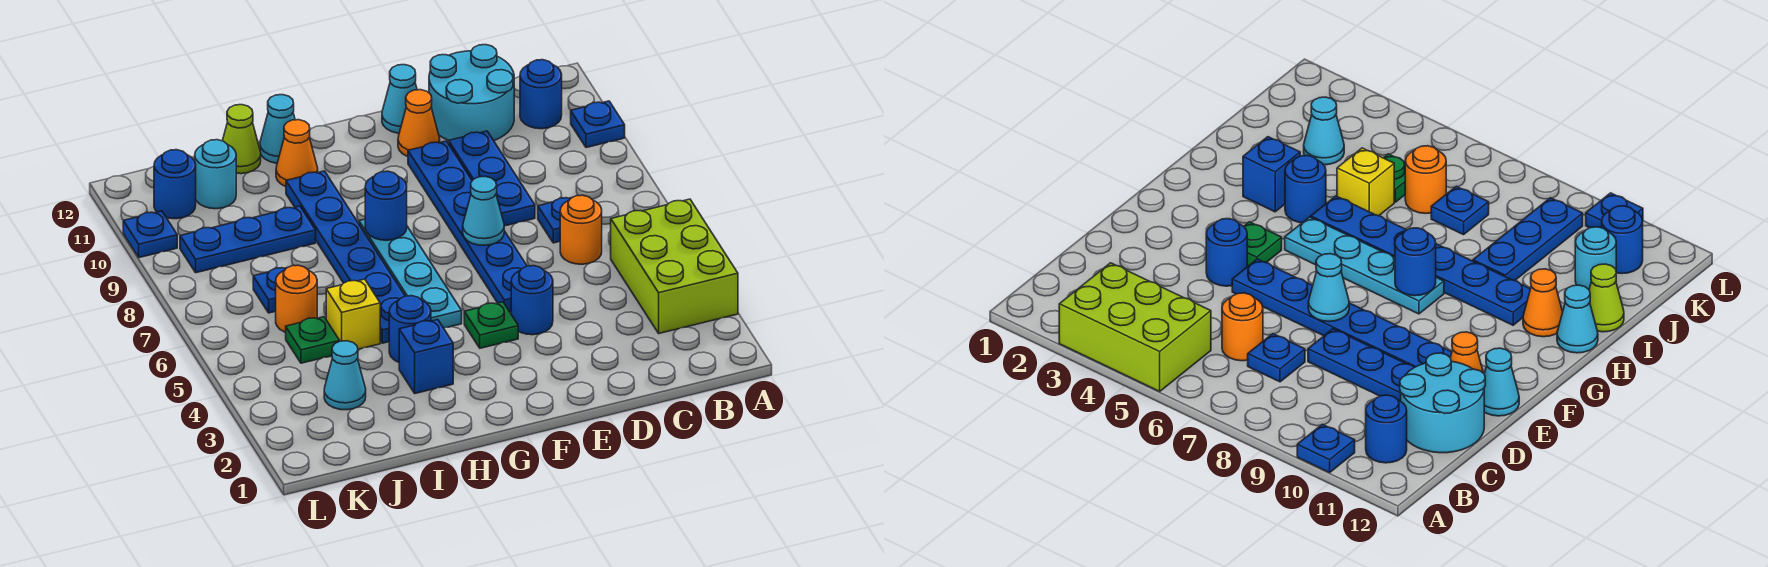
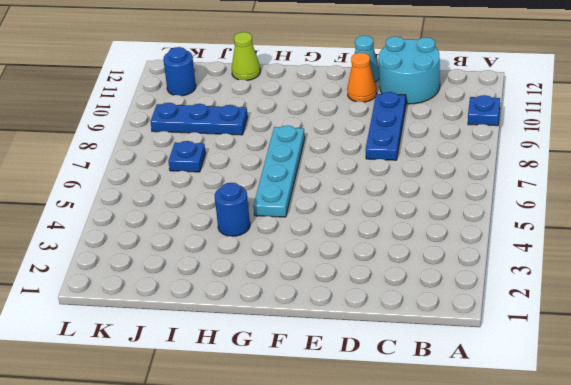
none -> lime 2x3 brick [611,199,738,333]
none -> blue 1x1 round brick [520,60,562,129]
none -> orange 1x1 round brick [560,195,602,264]
none -> blue 1x1 plate [538,198,571,243]

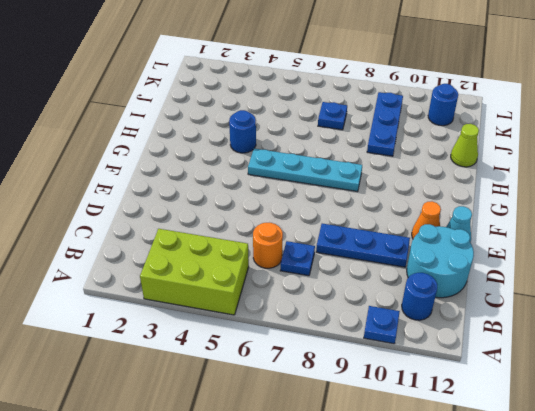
none -> blue 1x1 round brick [511,266,553,335]
none -> blue 1x6 plate [408,141,527,312]
none -> green 1x1 plate [464,302,518,348]
none -> blue 1x1 brick [399,319,453,393]

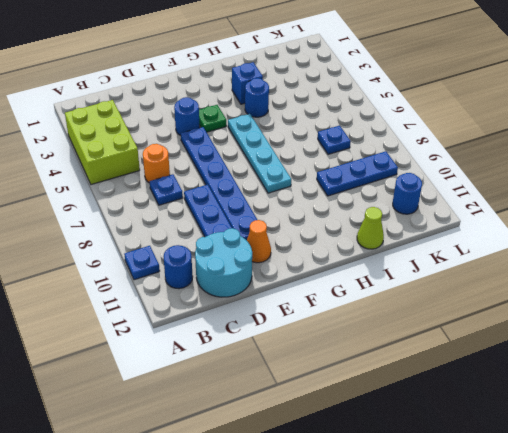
none -> cyan 1x1 cone [382,65,417,133]
none -> blue 1x6 plate [286,171,405,343]
none -> orange 1x1 cone [276,120,318,187]
none -> cyan 1x1 cone [260,95,295,163]

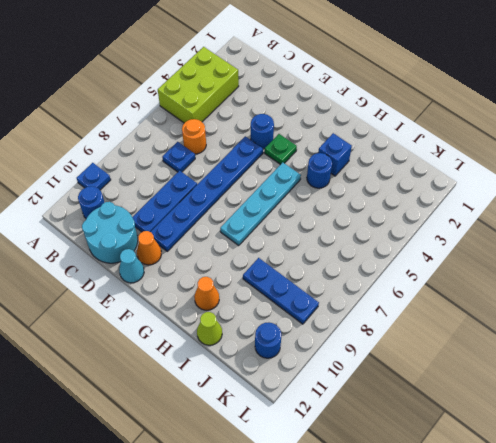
none -> blue 1x6 plate [286,171,405,343]
none -> cyan 1x1 cone [260,95,295,163]
none -> yellow 1x1 brick [326,279,380,349]
none -> cyan 1x1 cone [324,341,366,410]

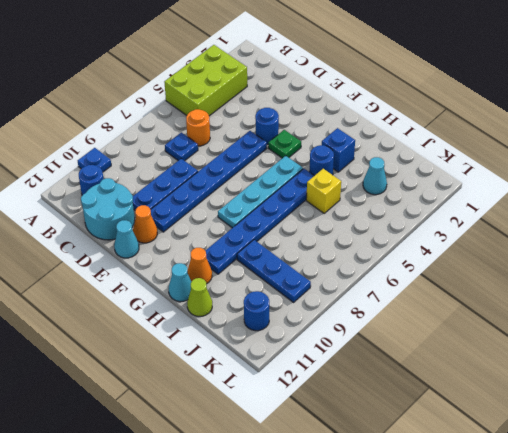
none -> green 1x1 plate [286,317,340,363]
none -> orange 1x1 round brick [276,265,317,333]
none -> blue 1x1 plate [253,268,286,313]
none -> cyan 1x1 round brick [195,140,236,209]

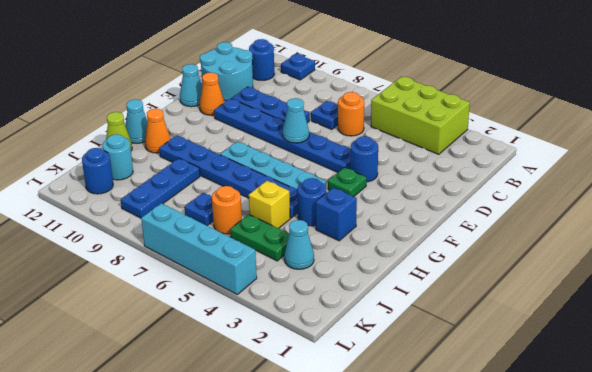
green 1x2 plate [230,215,289,261] -> green 1x1 plate [286,317,340,363]
cyan 1x4 brick [141,203,257,294] -> none
none -> blue 1x1 plate [123,211,177,258]
none -> blue 1x1 round brick [365,171,407,240]

